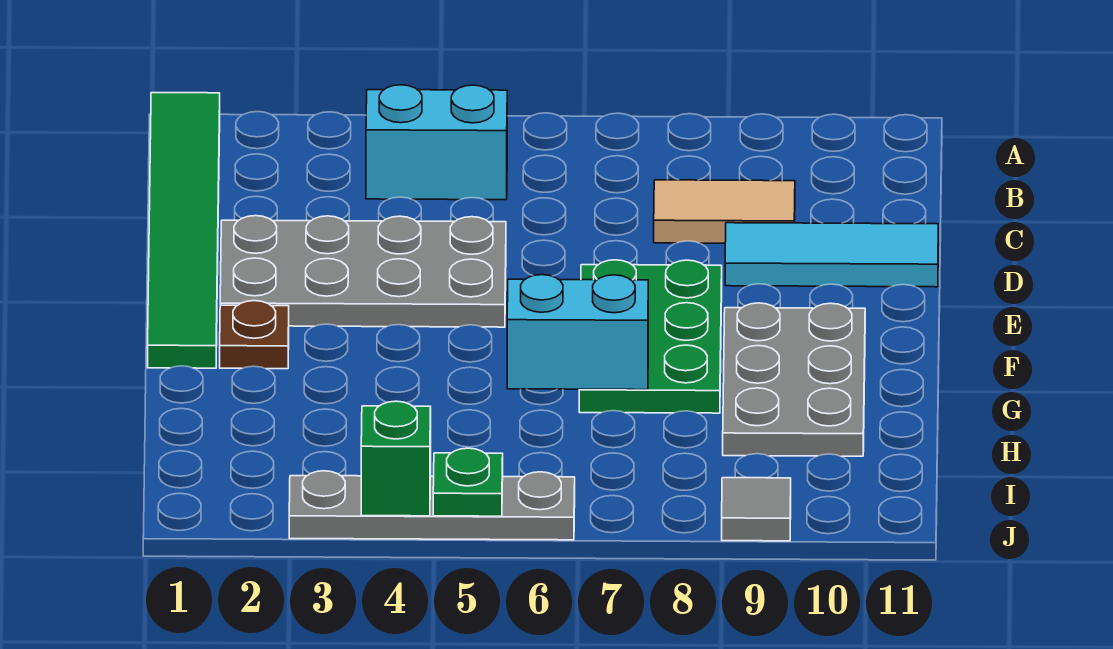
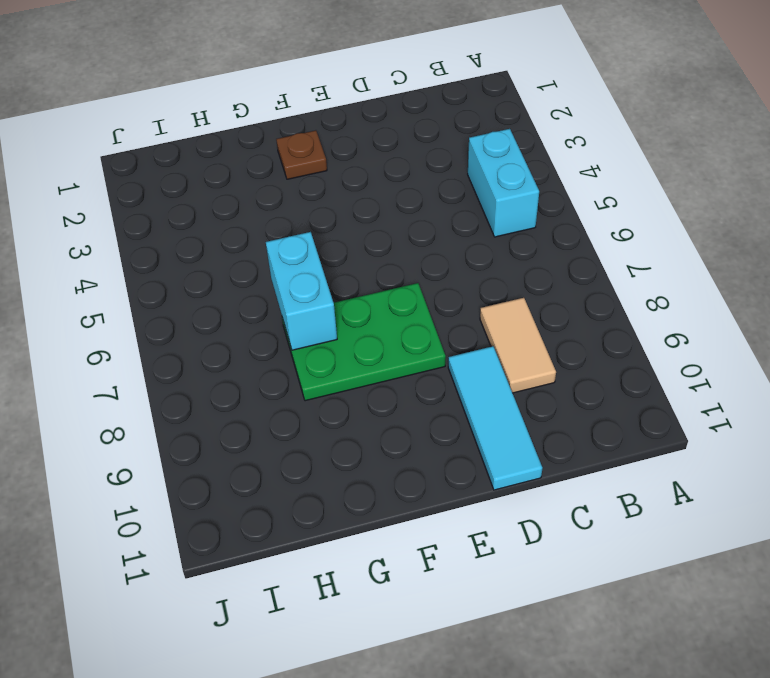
none -> green 1x6 tile [148,93,220,368]
none -> grey 2x4 plate [220,216,506,327]
none -> grey 2x3 plate [723,303,865,456]

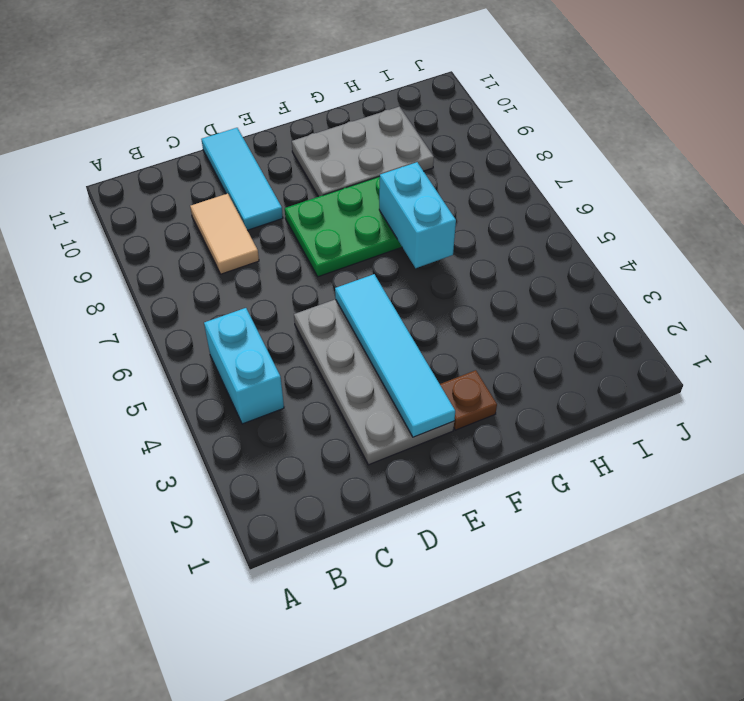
cyan 1x4 tile [335,274,455,437] -> none
none -> green 1x6 tile [148,93,220,368]
none -> grey 1x4 plate [289,471,575,540]
none -> grey 1x1 tile [722,478,791,541]

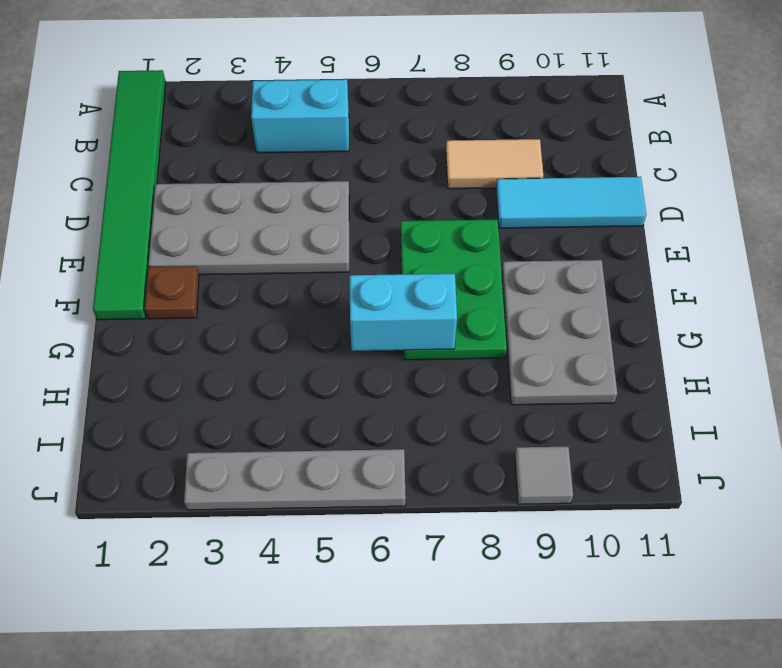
none -> green 1x1 brick [361,401,431,516]
none -> green 1x1 plate [433,448,503,516]

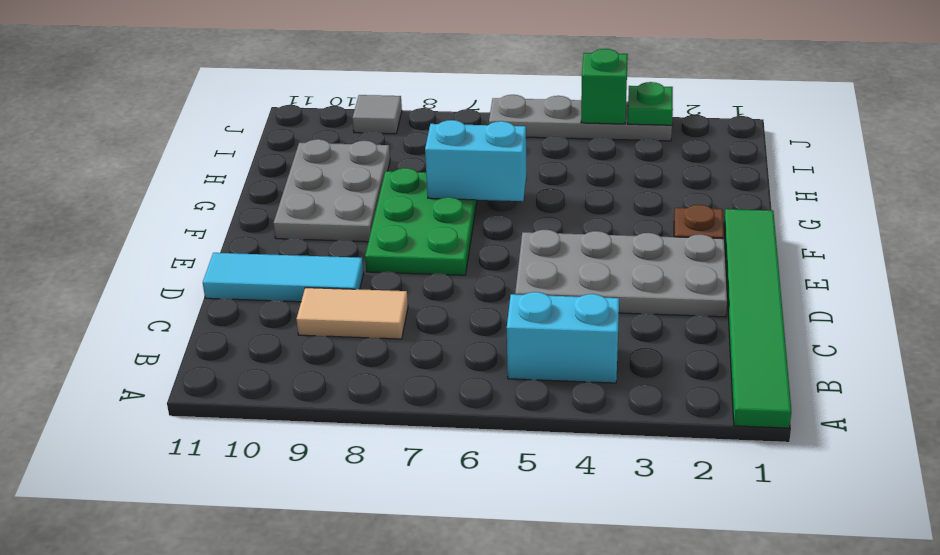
green 1x1 plate [628,82,673,125] -> green 1x1 plate moved to [433,448,503,516]

